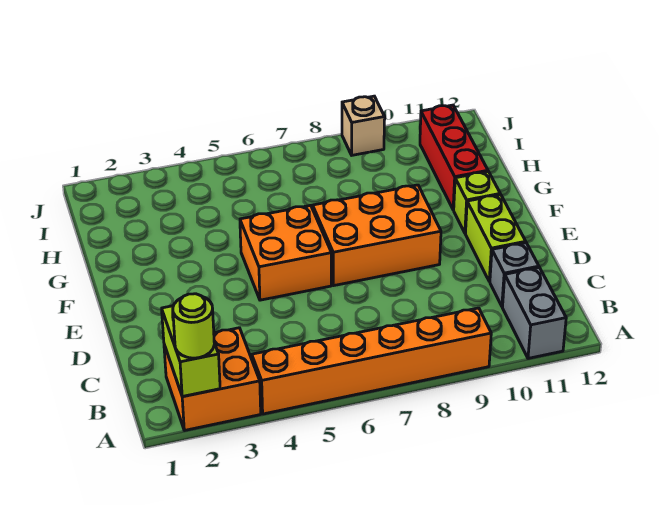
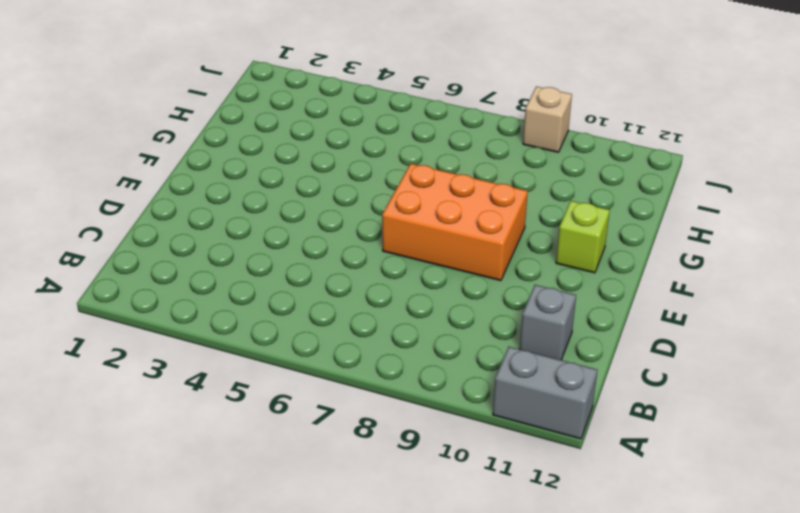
grey 1x2 brick [493,347,597,439] -> grey 1x2 brick turned to [502,267,566,358]
none -> orange 2x2 brick [164,328,261,430]
none -> orange 1x6 brick [252,308,491,414]
none -> lime 1x2 brick [465,195,526,282]

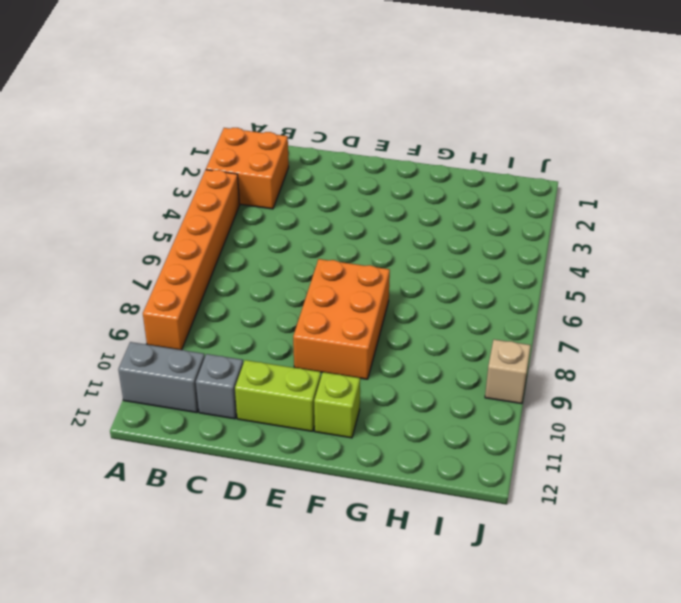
none -> orange 2x2 brick [240,205,331,300]
none -> red 1x3 brick [420,105,488,210]
none -> lime 1x2 brick [162,306,220,397]

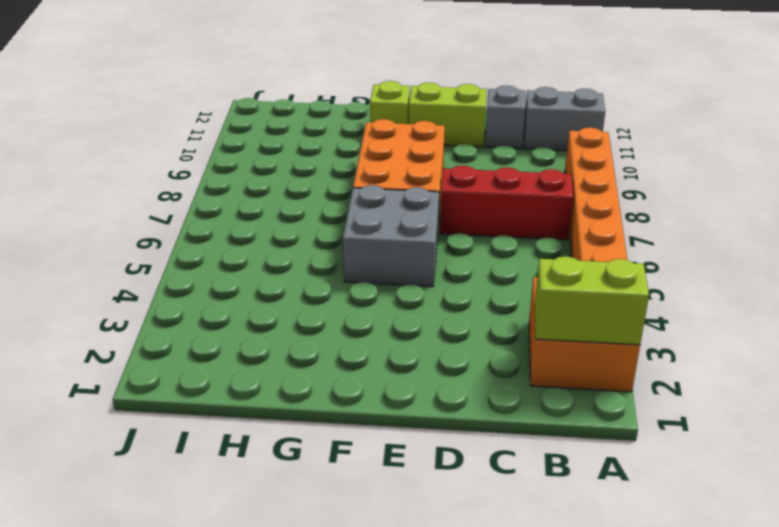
red 1x3 brick [440,166,573,240] -> red 1x3 brick moved to [420,105,488,210]
grey 2x2 brick [343,185,439,286] -> orange 2x2 brick [240,205,331,300]
none -> tan 1x1 brick [342,96,385,155]
none -> lime 1x1 round brick [173,294,214,358]

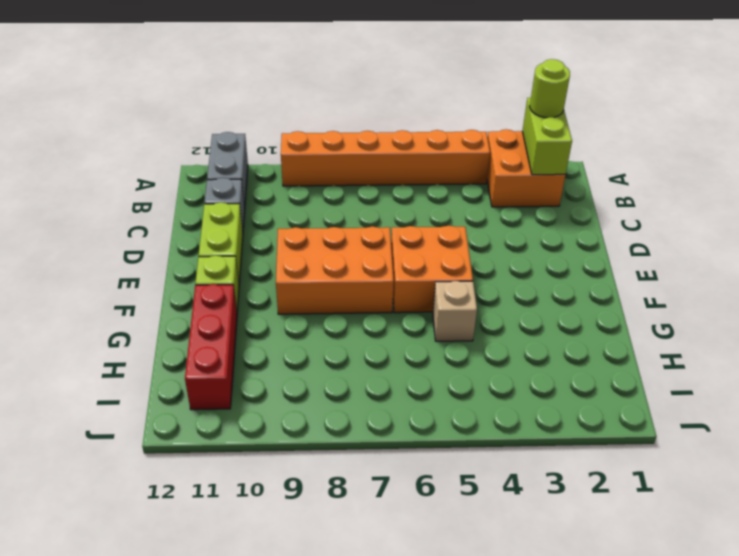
tan 1x1 brick [433,281,477,341] -> tan 1x1 brick moved to [342,96,385,155]

